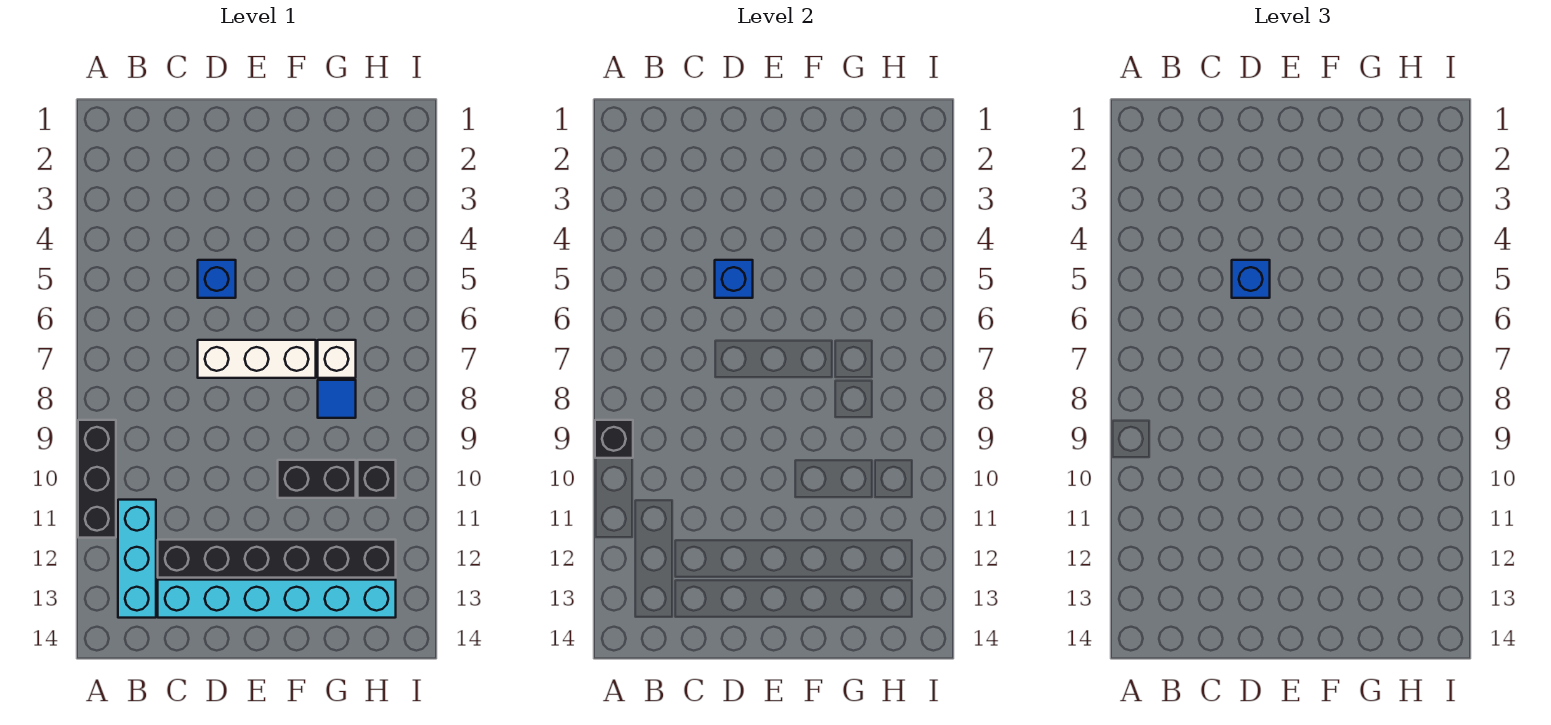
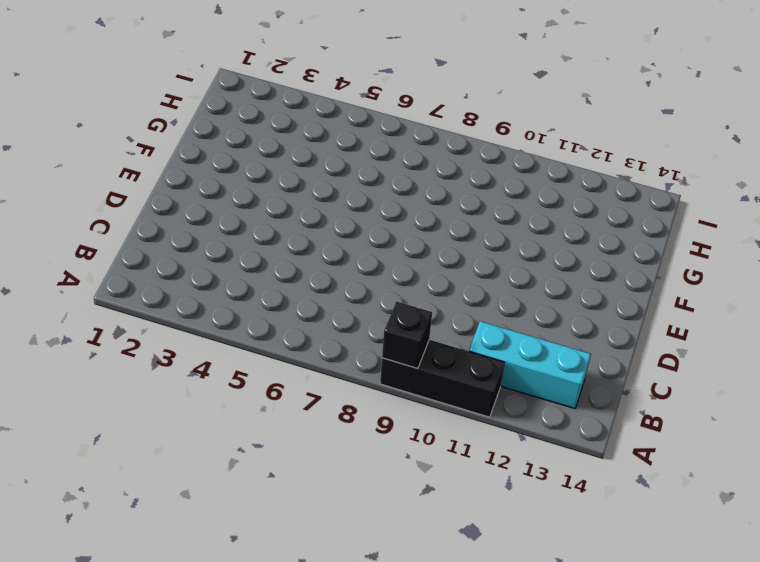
none -> black 1x6 brick [158,540,396,578]
none -> cyan 1x6 brick [158,580,396,618]
none -> blue 1x1 brick [198,260,236,298]

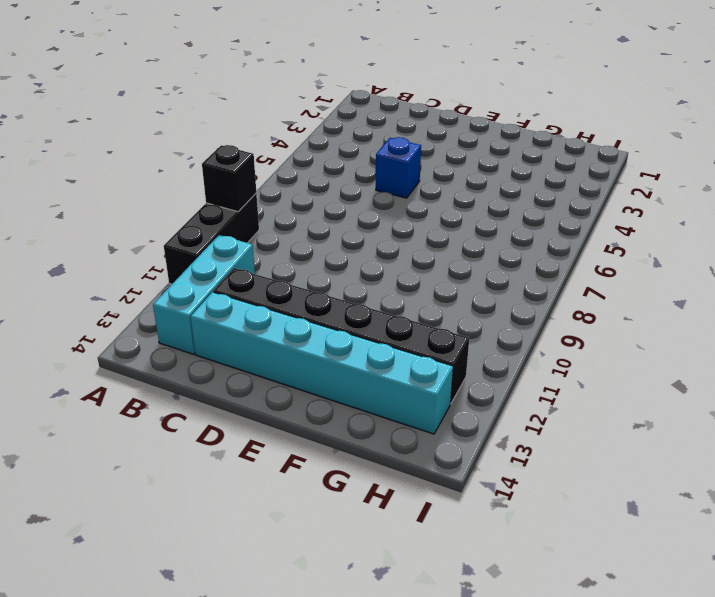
none -> white 1x3 brick [198,340,316,378]
none -> black 1x2 brick [278,460,356,498]
none -> white 1x1 brick [318,340,356,378]

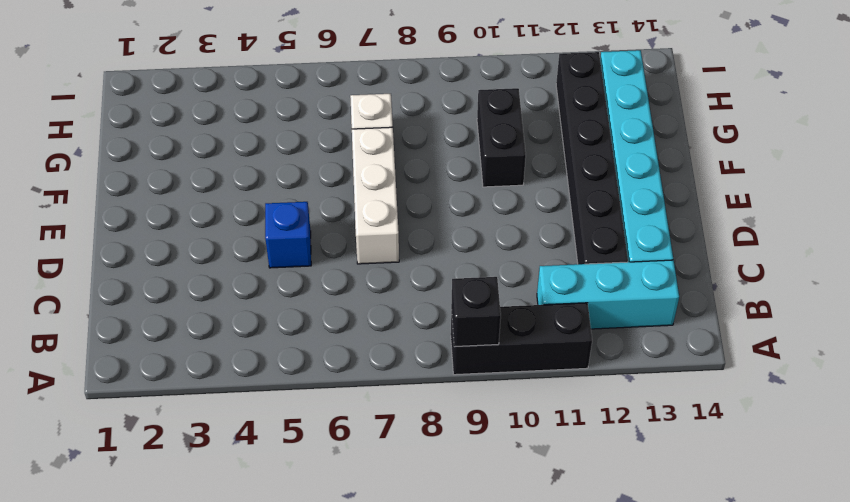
none -> blue 1x1 tile [318,380,356,418]
none -> black 1x1 brick [358,460,396,498]
none -> blue 1x1 brick [715,260,753,298]

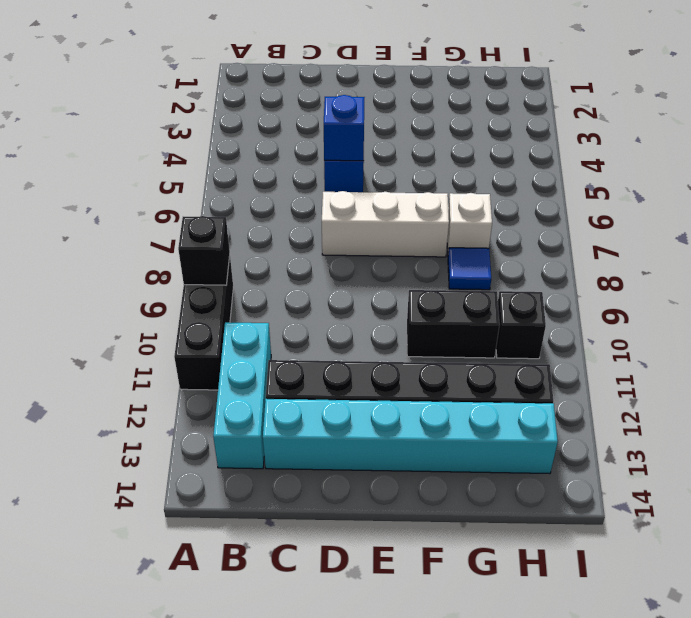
none -> blue 1x1 brick [1232,260,1270,298]

